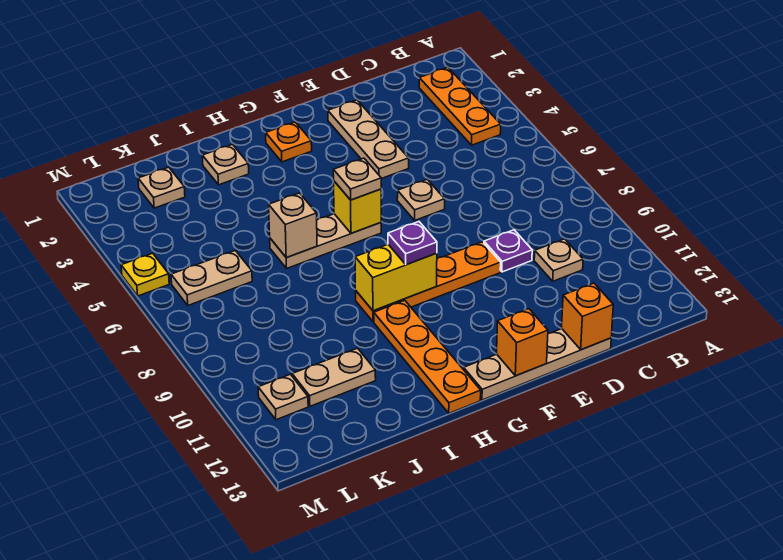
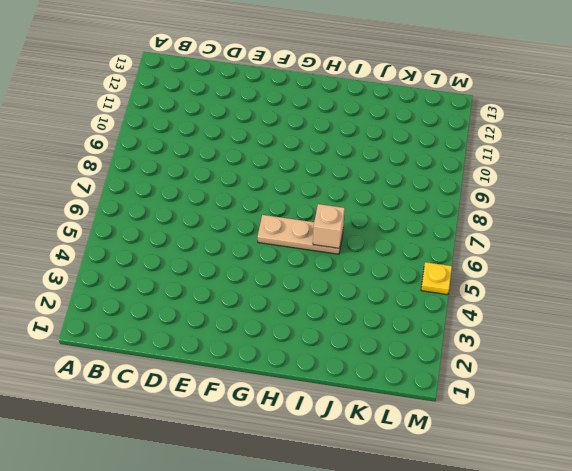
none -> orange 1x3 plate [419,68,501,145]
none -> tan 1x1 plate [534,239,583,281]
none -> purple 1x1 plate [484,230,532,272]

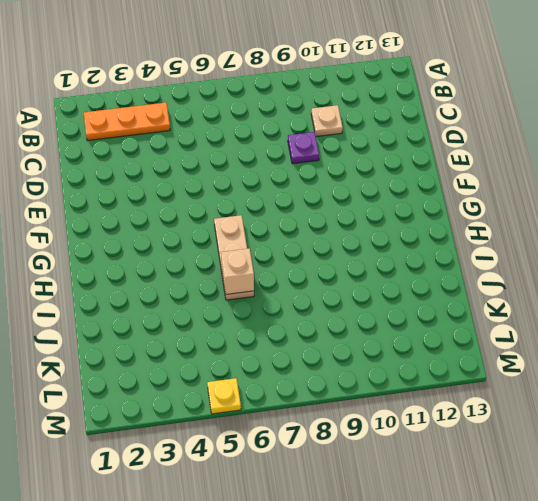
none -> tan 1x4 plate [464,328,611,400]
none -> tan 1x3 plate [328,100,409,179]
none -> tan 1x1 plate [397,179,445,220]

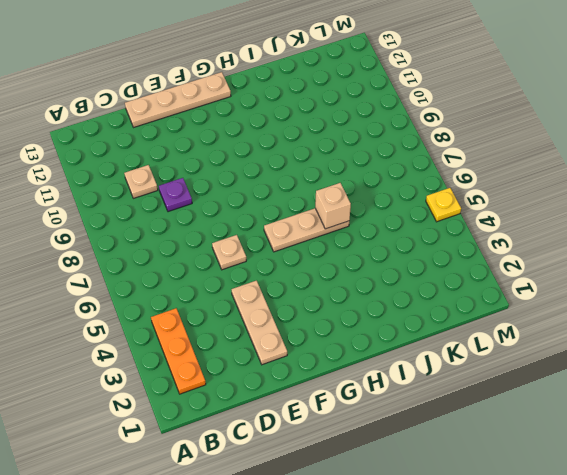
none -> orange 1x4 plate [355,242,501,322]
none -> orange 1x1 plate [266,122,312,162]
none -> orange 1x4 plate [374,300,481,413]

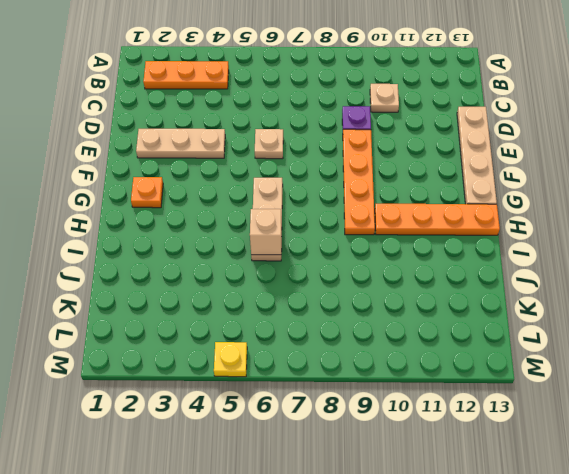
none -> tan 1x1 plate [202,145,249,185]
none -> tan 1x2 plate [292,348,376,406]
none -> tan 1x1 plate [138,167,185,208]

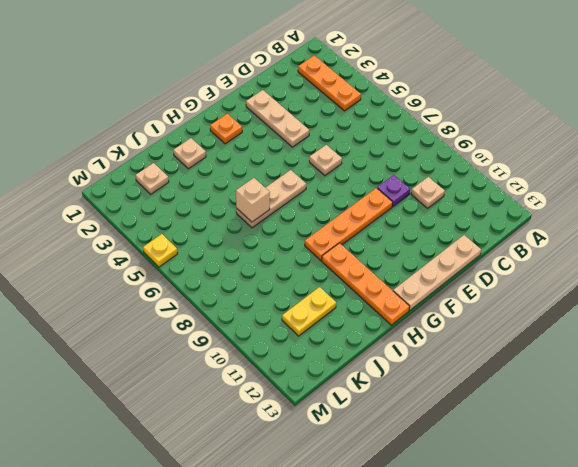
yellow 1x2 plate [282,287,336,336] -> tan 1x2 plate [292,348,376,406]
none -> tan 1x2 plate [171,250,252,305]
none -> tan 1x1 plate [258,374,308,420]
none -> orange 1x1 brick [562,283,613,350]

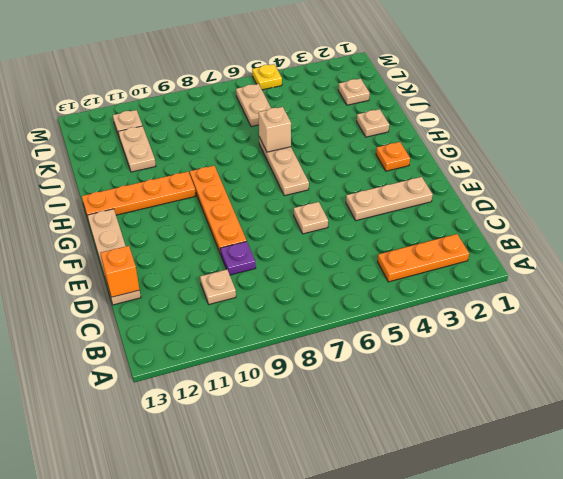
none -> orange 1x1 brick [497,309,548,376]
none -> yellow 1x1 brick [334,181,381,233]
none -> yellow 1x2 brick [355,245,437,311]

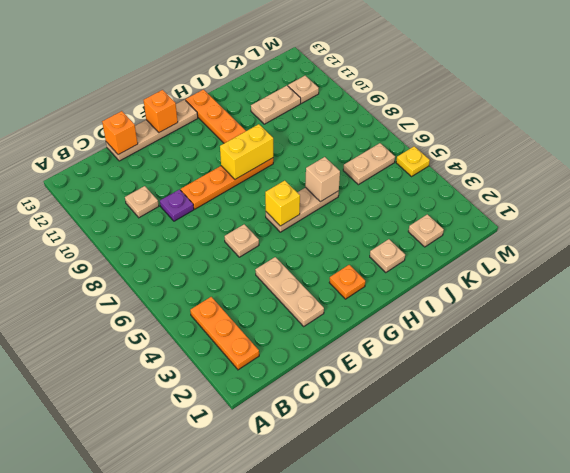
none -> tan 1x1 plate [333,158,381,200]
none -> purple 1x1 plate [388,222,437,265]

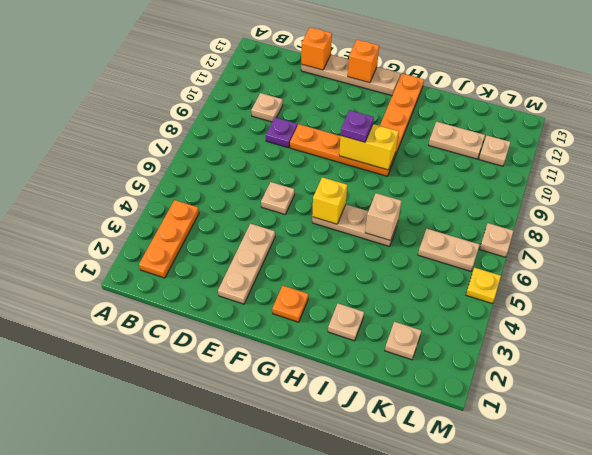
tan 1x1 plate [480,223,513,257] -> tan 1x1 plate moved to [333,158,381,200]

